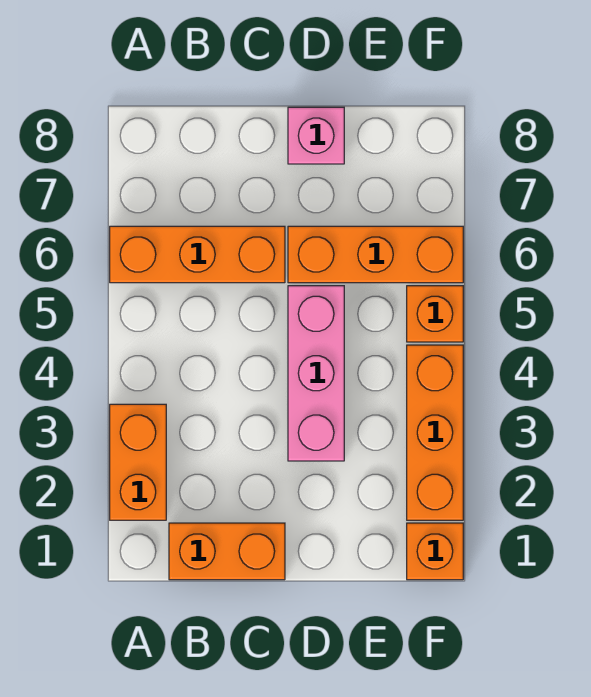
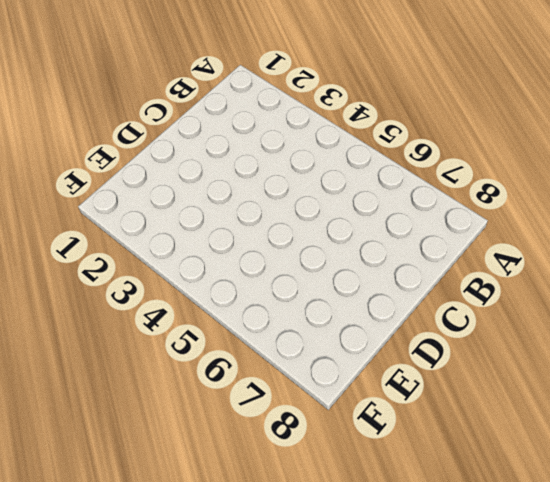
none -> orange 1x2 brick [110,404,166,520]
none -> orange 1x3 brick [110,226,285,283]

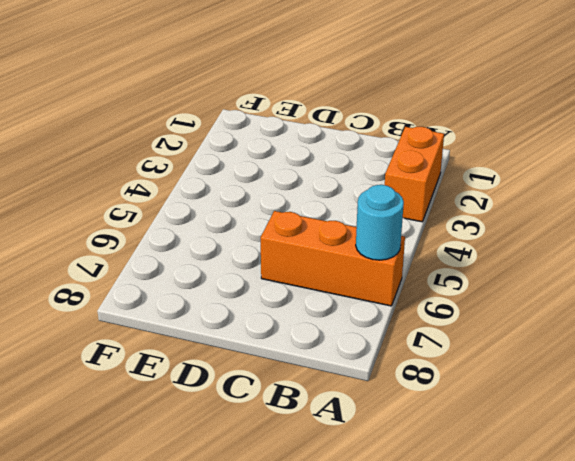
cyan 1x1 round brick [356,185,404,260] -> none
none -> orange 1x2 brick [169,523,285,580]
none -> pink 1x3 brick [288,286,344,461]

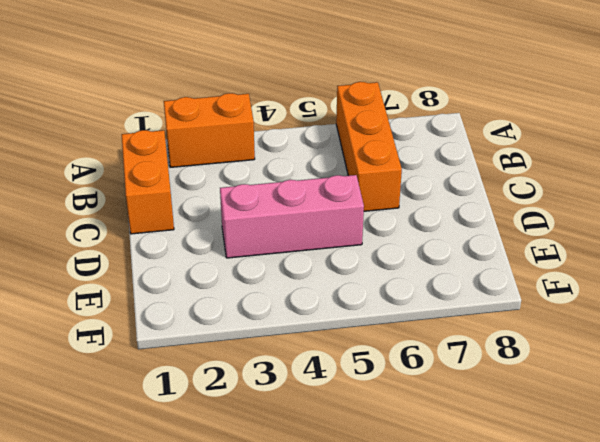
none -> orange 1x3 brick [288,226,463,283]
none -> pink 1x1 brick [288,107,344,164]

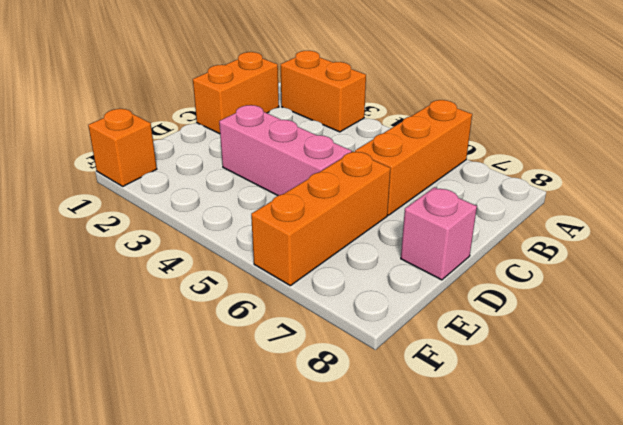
none -> orange 1x3 brick [407,345,463,520]
none -> orange 1x1 brick [407,286,463,342]

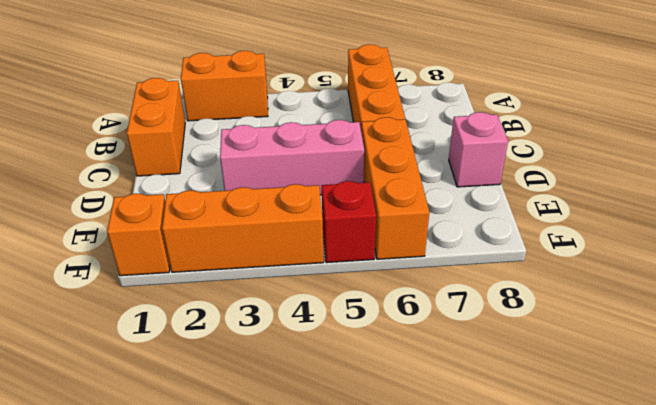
red 1x1 brick [322,181,376,263] -> orange 1x1 brick [407,286,463,342]

